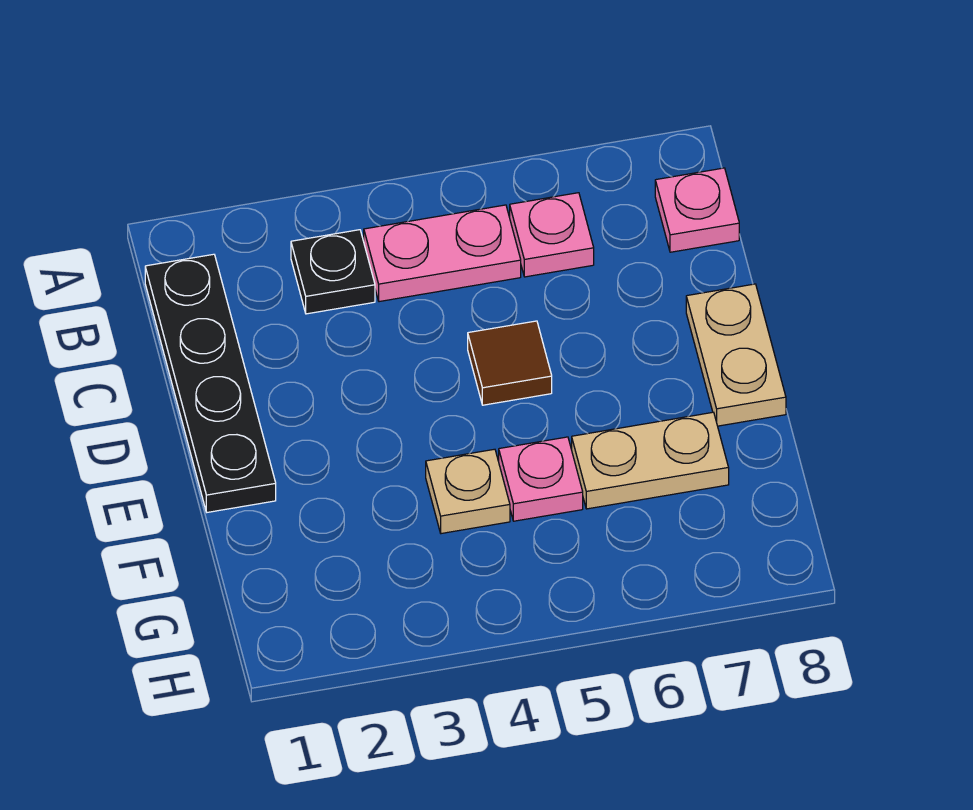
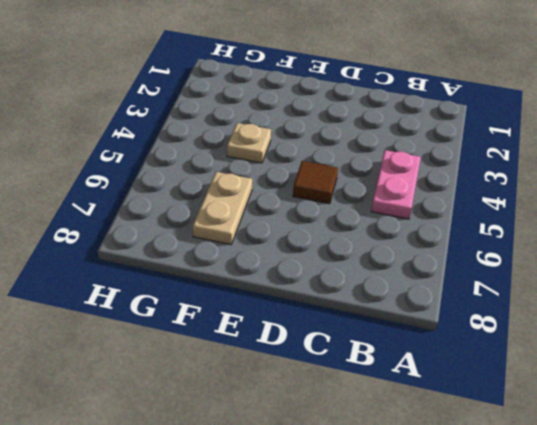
none -> black 1x4 plate [145,254,276,512]
none -> black 1x1 plate [291,230,375,314]

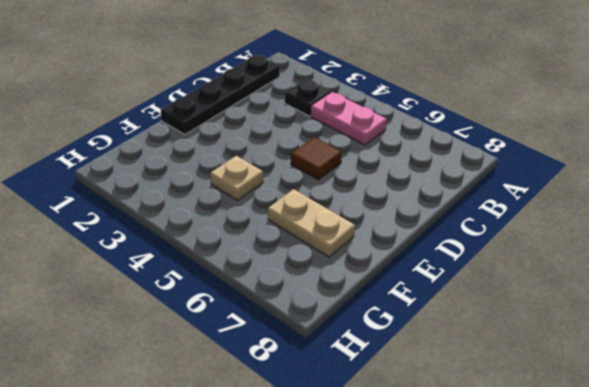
none -> pink 1x1 plate [510,193,594,277]
none -> pink 1x1 plate [655,168,739,252]

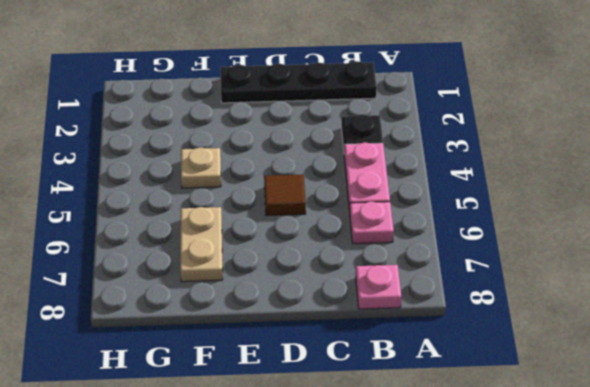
none -> tan 1x2 plate [686,284,786,426]
none -> pink 1x1 plate [499,437,583,521]

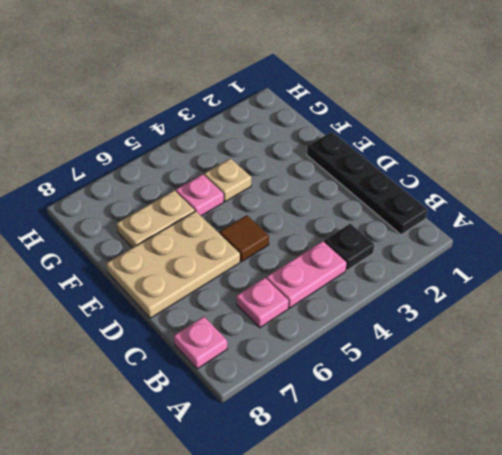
tan 2x3 plate [106,211,240,318] -> tan 1x2 plate [686,284,786,426]

